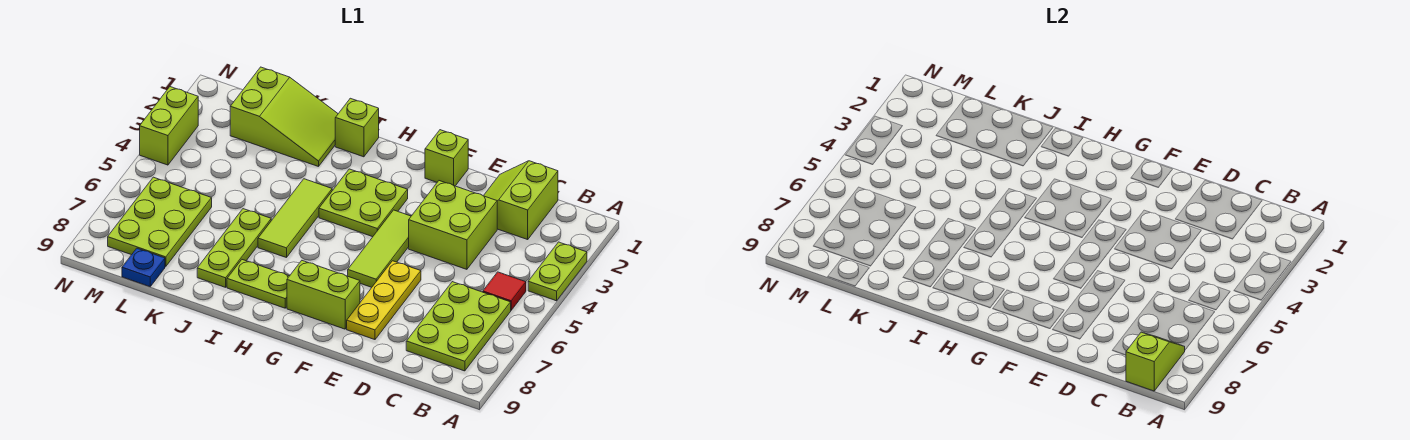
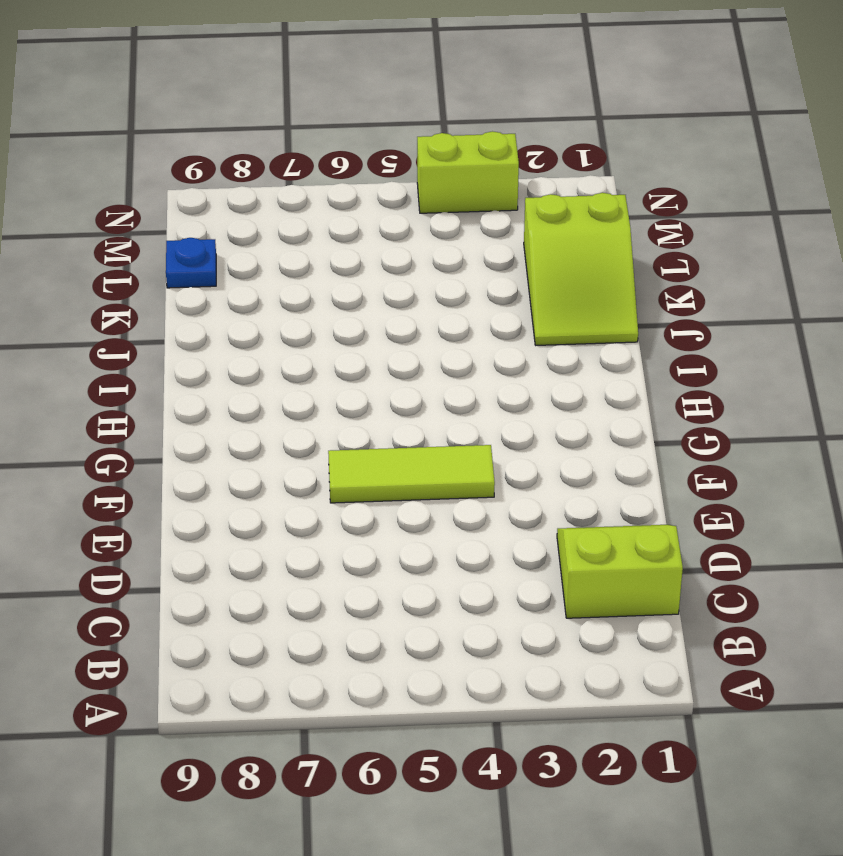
none -> lime 1x2 plate [528,242,587,301]
none -> red 1x1 tile [483,272,526,310]
none -> lime 2x3 plate [406,282,511,371]

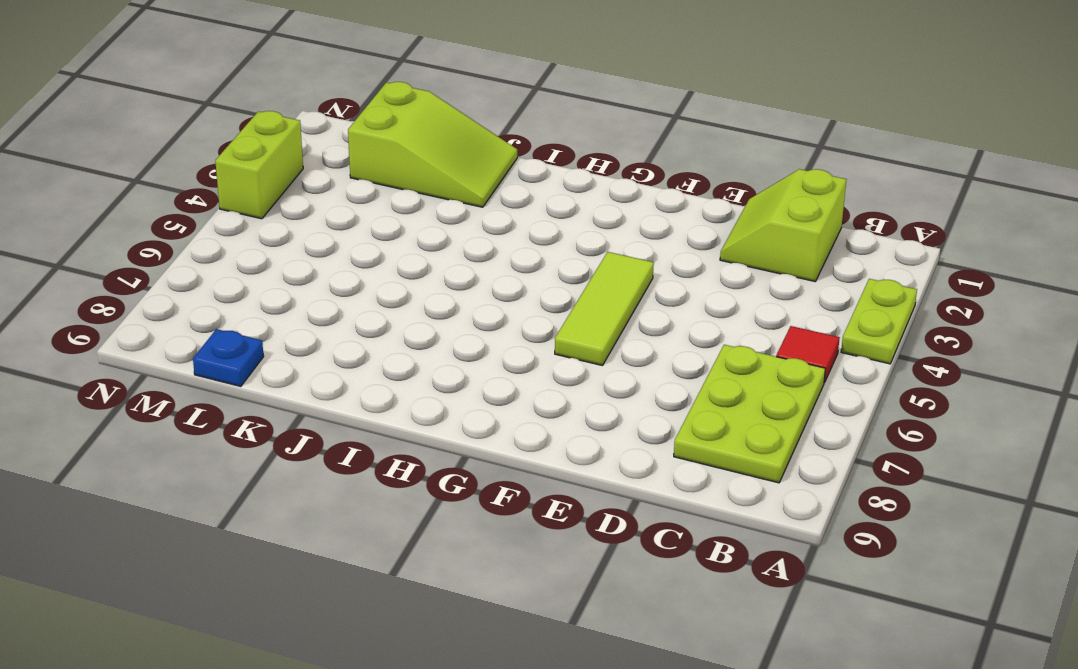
none -> lime 2x2 brick [409,181,497,269]
none -> yellow 1x3 plate [347,261,421,340]
none -> lime 1x1 brick [425,130,468,186]

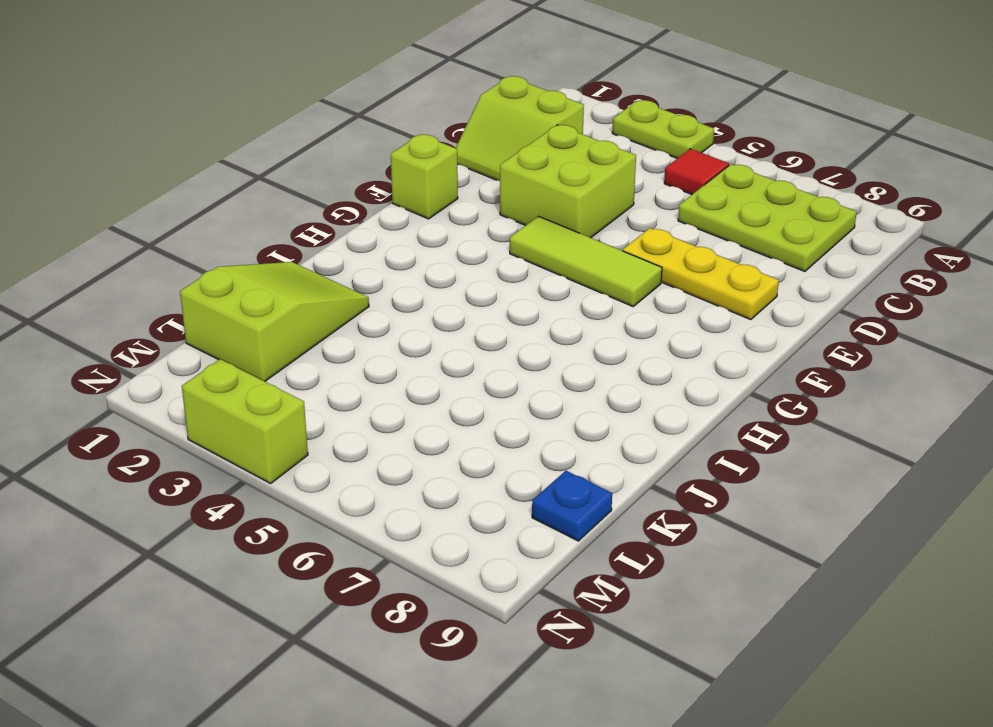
none -> lime 1x2 brick [287,261,360,329]
none -> lime 2x2 plate [319,169,408,237]
none -> lime 1x2 plate [227,260,289,308]

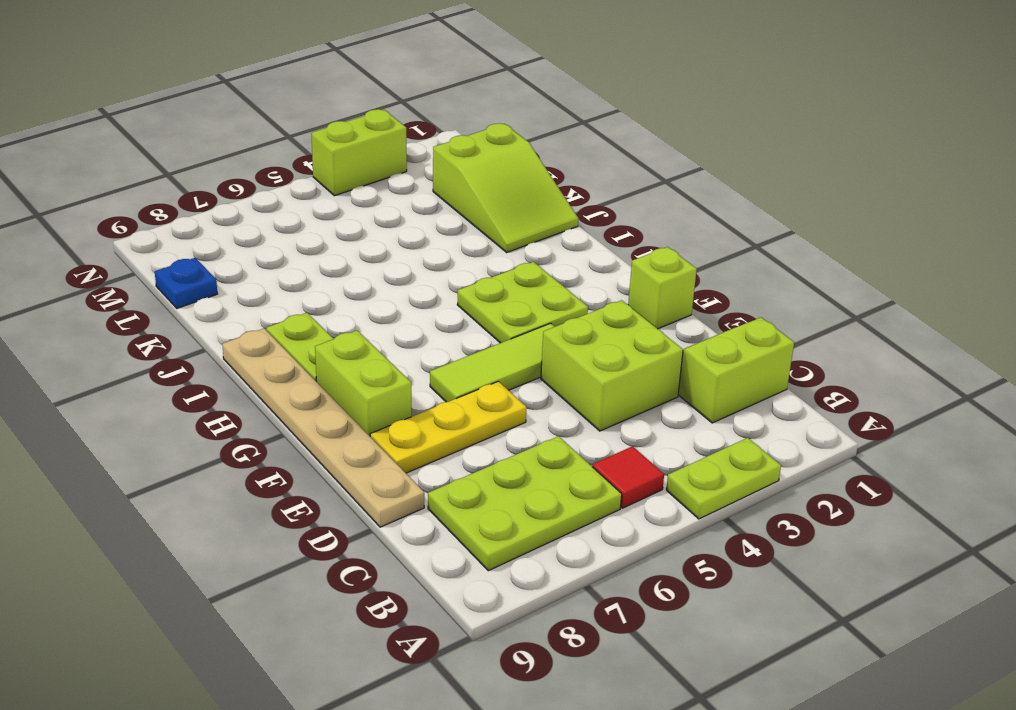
tan 1x6 plate [222,329,424,527] -> none
none -> lime 1x1 brick [335,98,379,157]
none -> lime 1x3 tile [258,179,332,258]
none -> lime 1x3 plate [197,209,271,287]

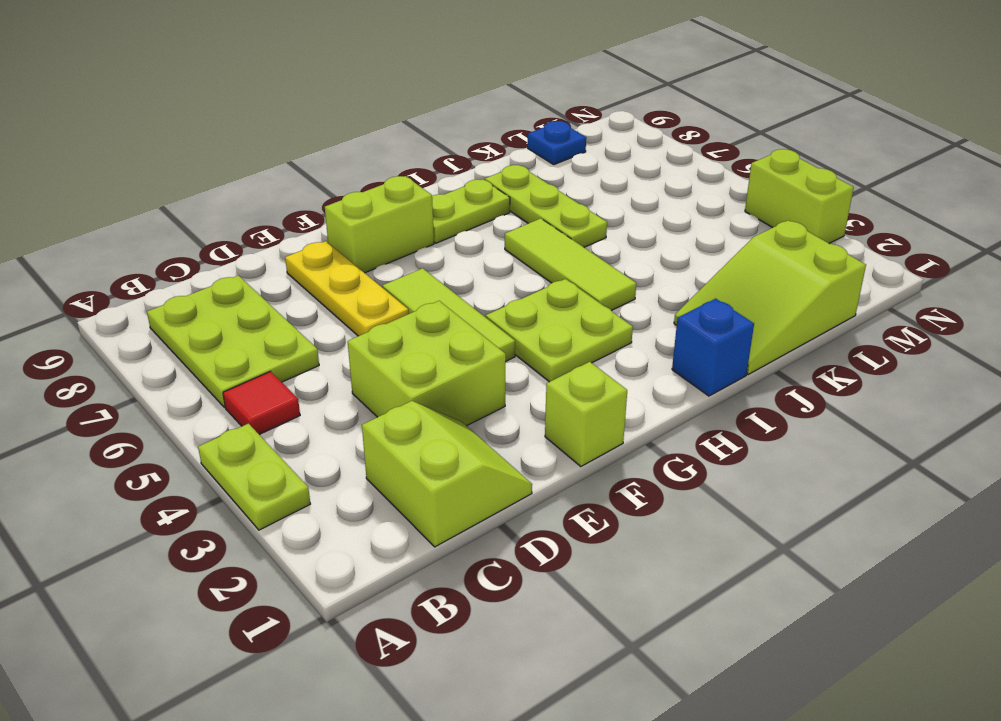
blue 1x1 brick [672,299,754,396] -> lime 1x1 brick [335,98,379,157]
none -> lime 2x3 plate [108,177,212,267]
none -> lime 1x2 slope [1126,332,1185,391]

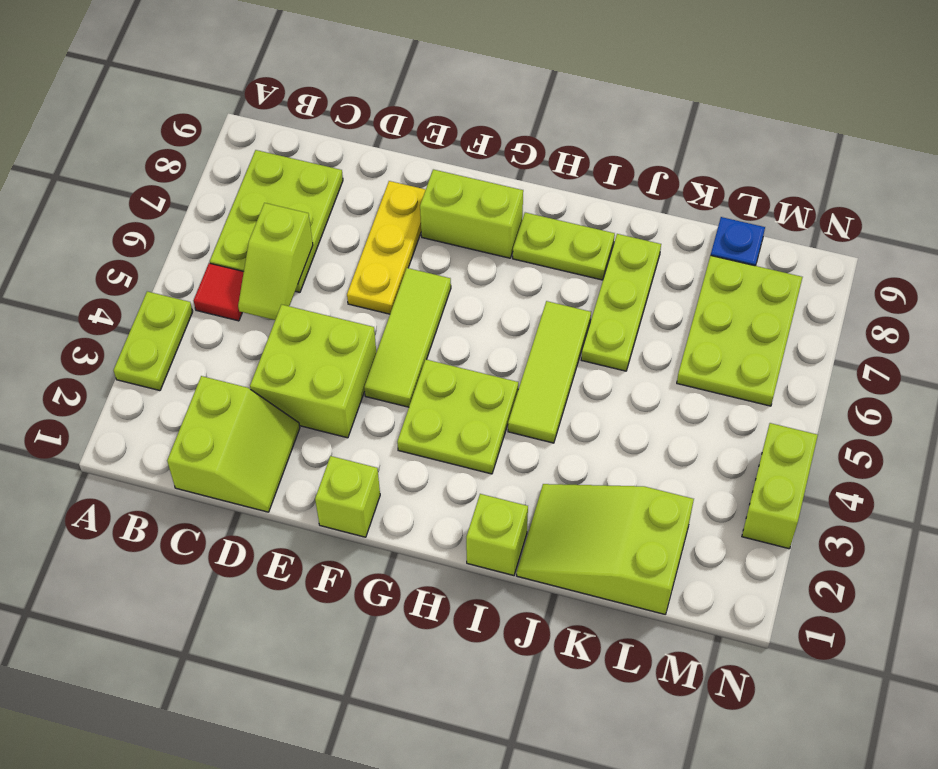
lime 1x2 slope [238,203,313,320] -> lime 1x2 slope moved to [1126,332,1185,391]

